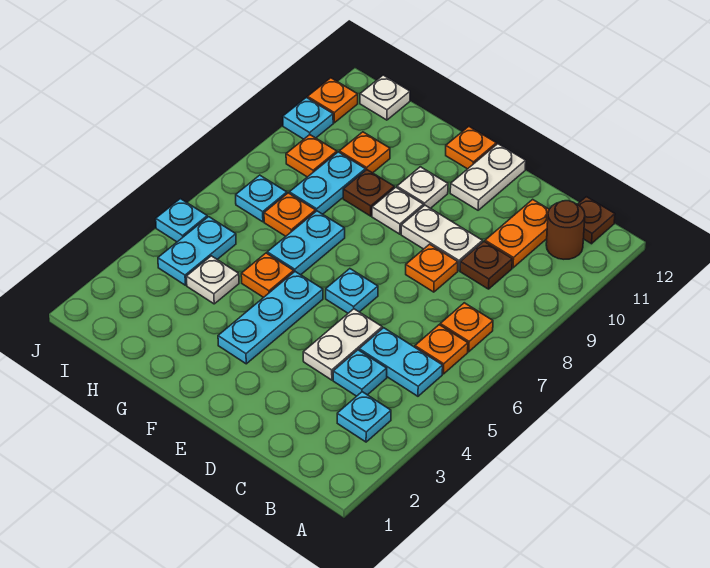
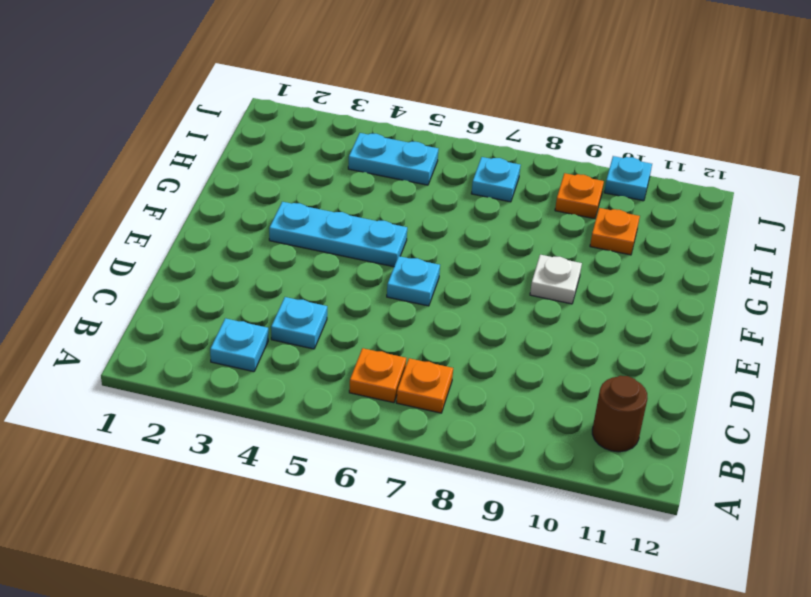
none -> cyan 1x2 plate [359,328,443,396]
none -> brown 1x1 plate [578,197,615,244]
none -> brown 1x1 plate [460,242,512,289]
none -> orange 1x2 plate [485,199,549,268]

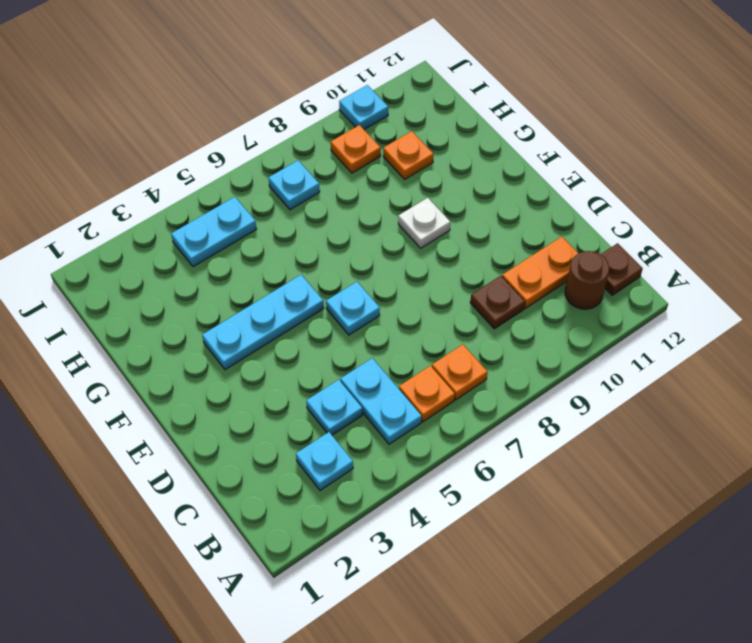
none -> white 1x2 plate [303,309,382,380]
none -> orange 1x1 plate [406,244,458,292]
none -> white 1x2 plate [401,205,482,271]
none -> white 1x2 plate [450,144,526,210]

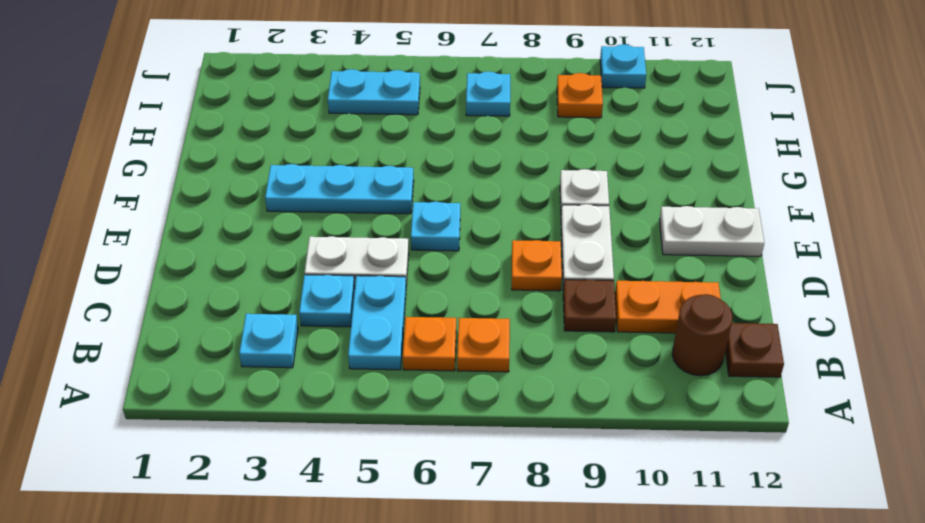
none -> white 1x1 plate [397,167,448,208]
none -> orange 1x1 plate [446,126,496,169]
none -> orange 1x1 plate [241,253,294,297]
none -> cyan 1x2 plate [267,211,345,275]

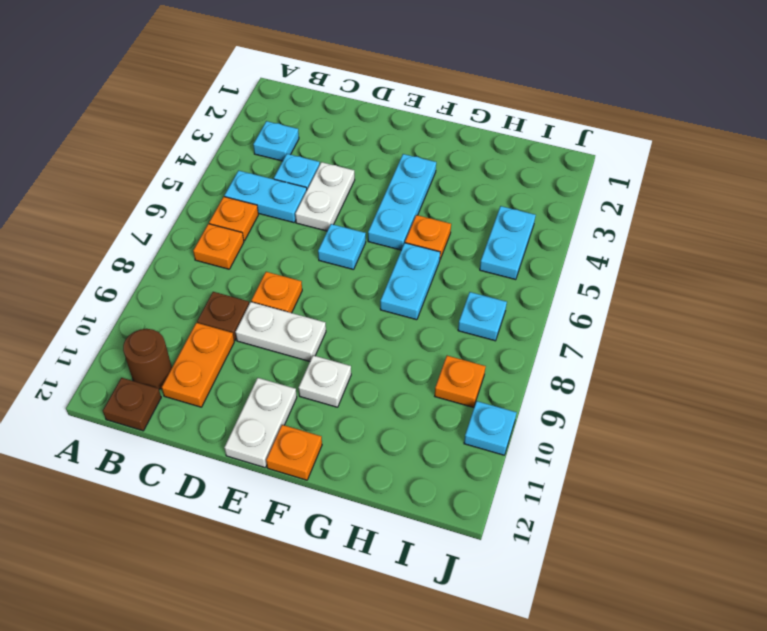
none -> white 1x1 plate [372,187,423,234]
none -> brown 1x1 plate [343,170,394,216]
none -> white 1x1 plate [186,256,239,304]
none -> orange 1x1 plate [264,193,316,236]

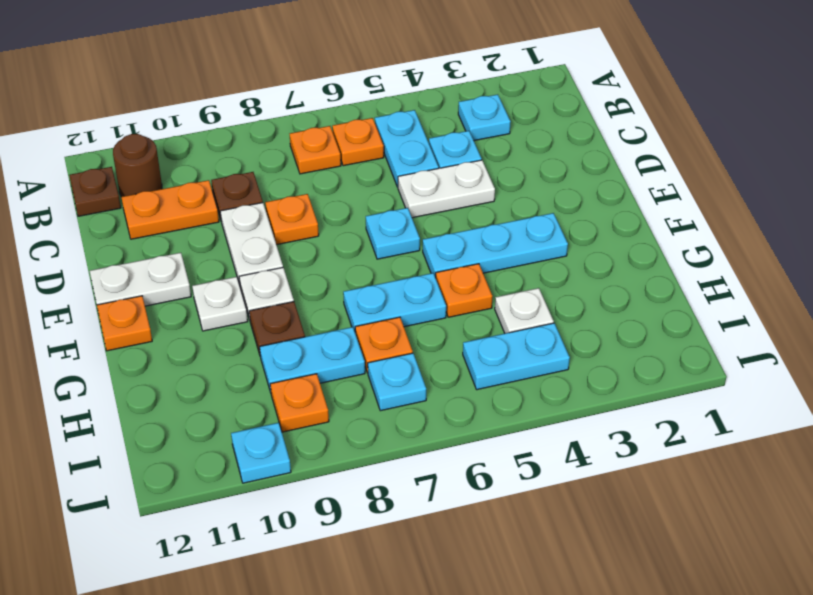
none -> orange 1x1 plate [339,132,390,173]
none -> white 1x1 plate [360,75,410,120]
none -> cyan 1x1 plate [156,199,207,242]
none -> orange 1x1 plate [308,78,358,123]

